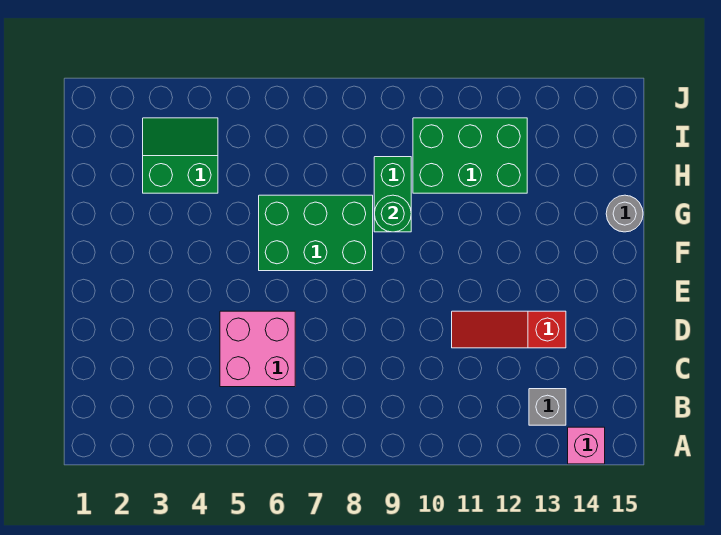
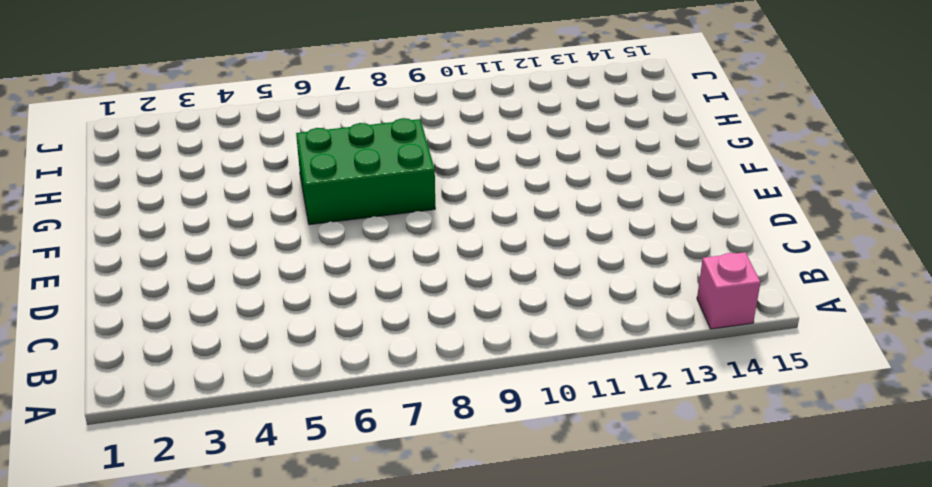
none -> grey 1x1 brick [529,389,566,425]
none -> pink 2x2 brick [220,311,295,387]

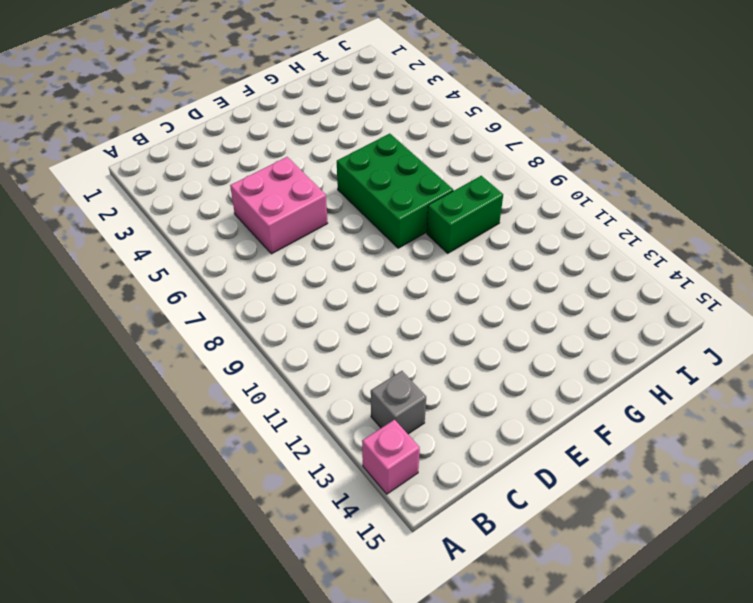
none -> red 1x3 slope [452,311,566,348]
none -> grey 1x1 round brick [606,195,643,232]

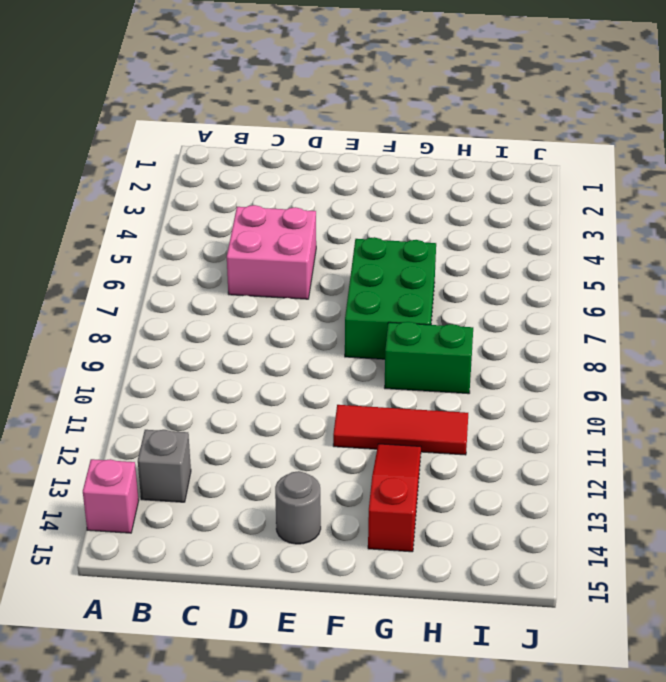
grey 1x1 round brick [275,471,321,544] -> grey 1x1 round brick moved to [606,195,643,232]
red 1x3 tile [333,405,468,455] -> green 2x3 brick [413,118,527,193]
red 1x3 slope [368,444,421,552] -> red 1x3 slope moved to [452,311,566,348]
none -> green 2x2 slope [143,118,218,193]
none -> green 1x1 round brick [374,195,411,232]

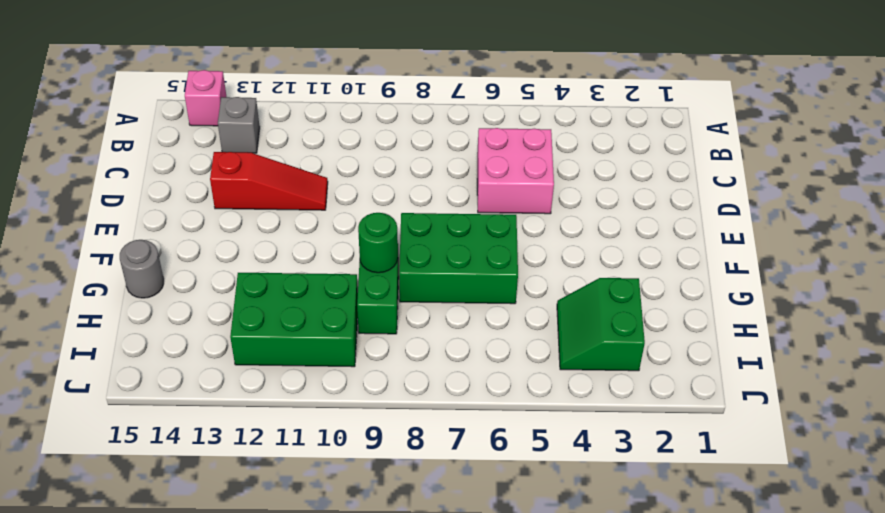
green 2x2 slope [557,278,645,371] -> green 2x2 slope turned to [143,118,218,193]

